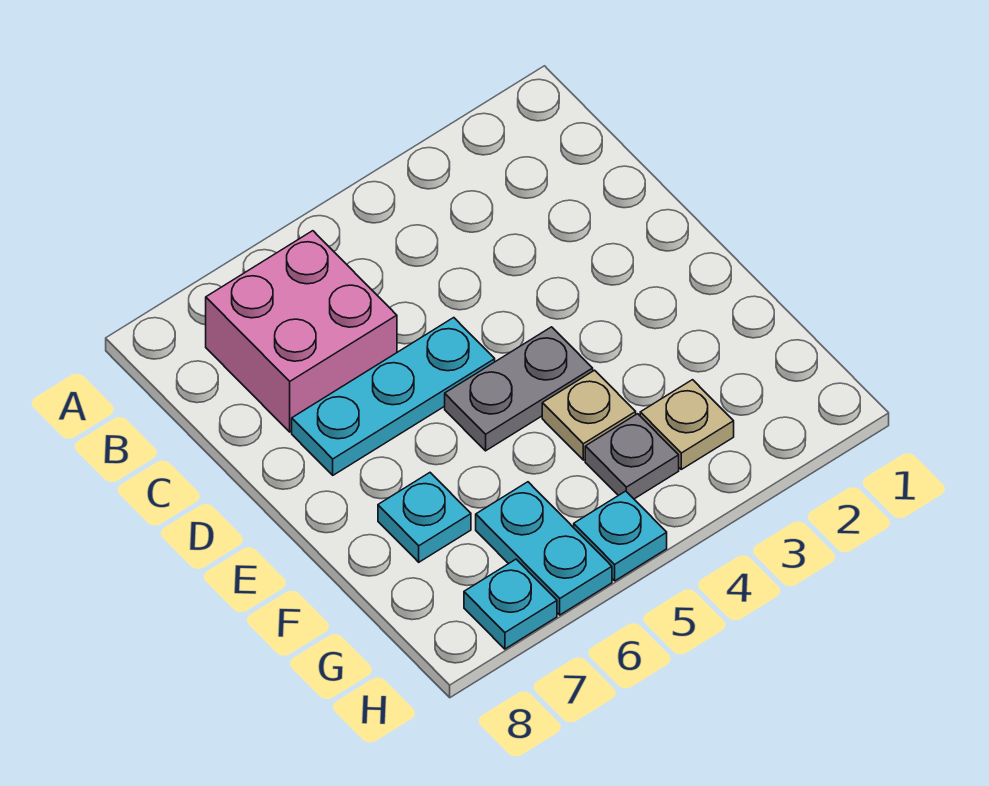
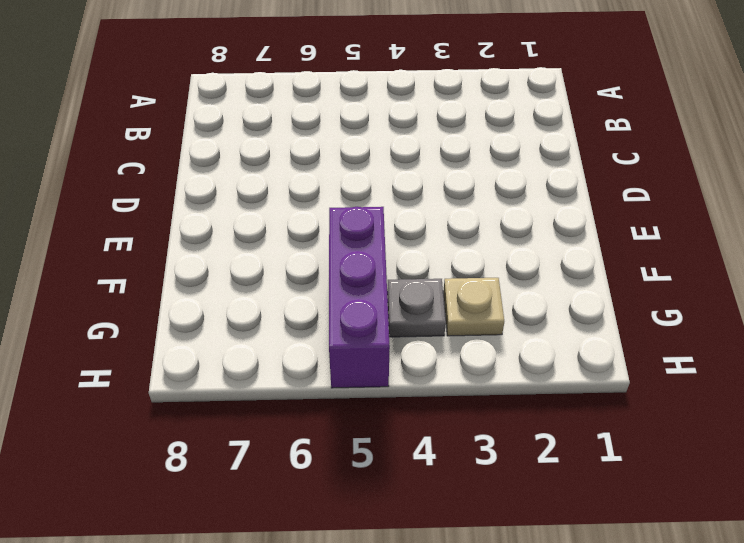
purple 1x3 brick [329,207,390,388] -> cyan 1x1 plate [574,491,667,581]
none -> pink 2x2 brick [206,231,397,432]
none -> cyan 1x3 plate [292,318,495,475]

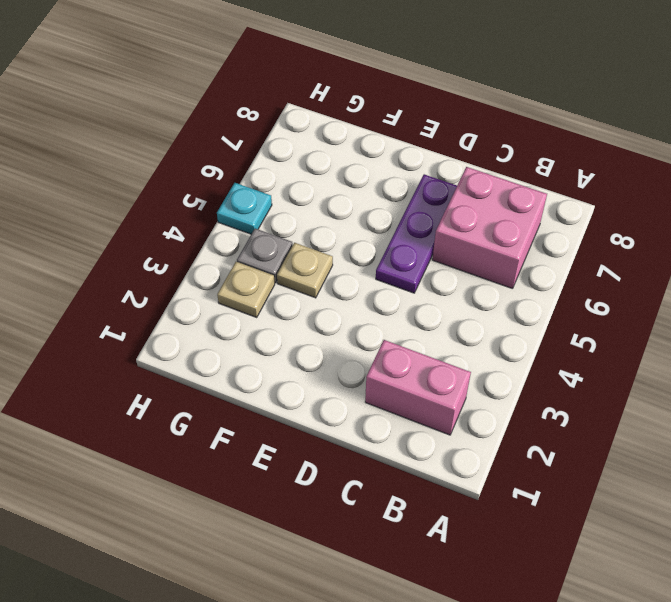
pink 1x2 brick [365,340,471,435] -> none
purple 1x3 plate [376,174,457,293] -> cyan 1x3 plate [292,318,495,475]
none -> grey 1x2 plate [445,327,593,451]
none -> cyan 1x1 plate [378,473,471,562]

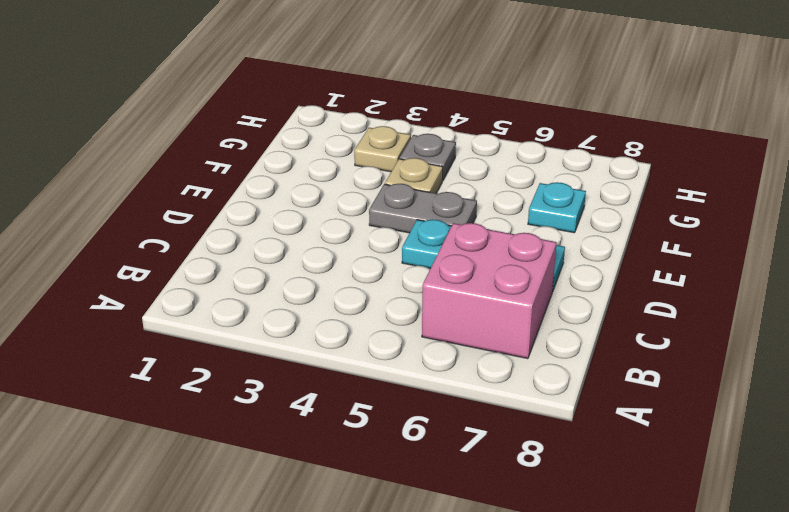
none -> cyan 1x2 plate [476,482,612,615]
none -> cyan 1x1 plate [574,491,667,581]

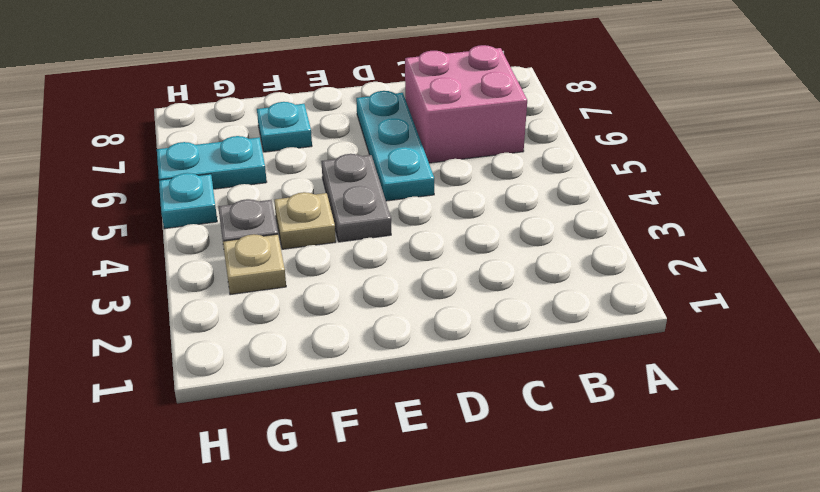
none -> cyan 1x1 plate [464,559,557,649]

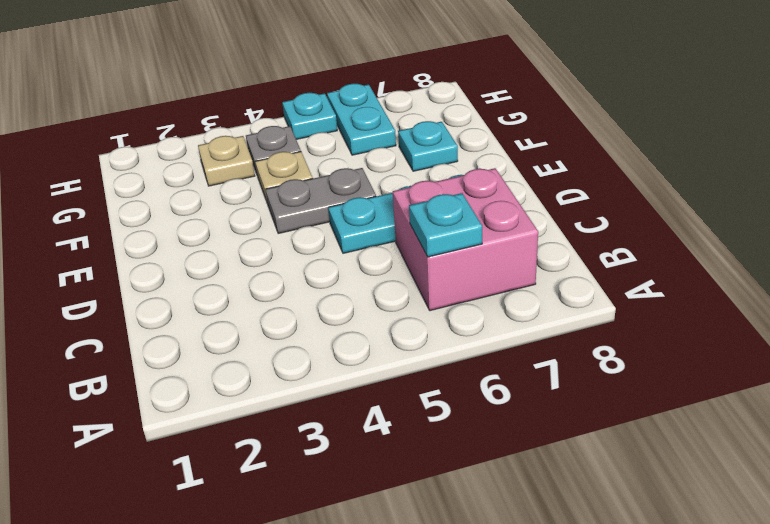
cyan 1x1 plate [409,193,482,257] -> cyan 1x1 plate moved to [464,559,557,649]

